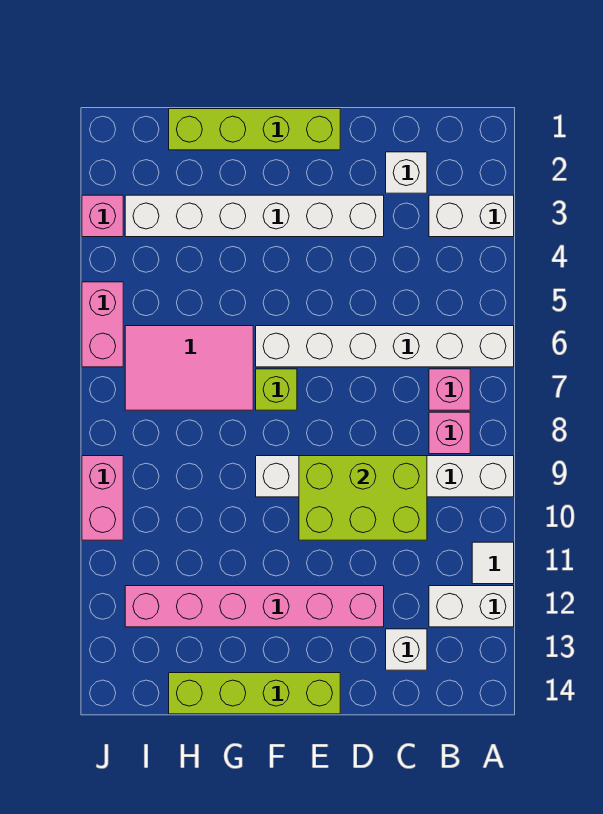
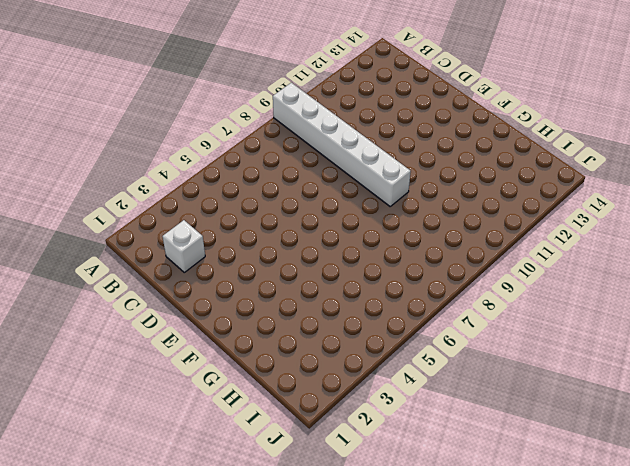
none -> white 1x2 brick [429,195,514,237]
none -> white 1x6 brick [256,326,514,367]
none -> white 1x1 tile [472,542,514,584]

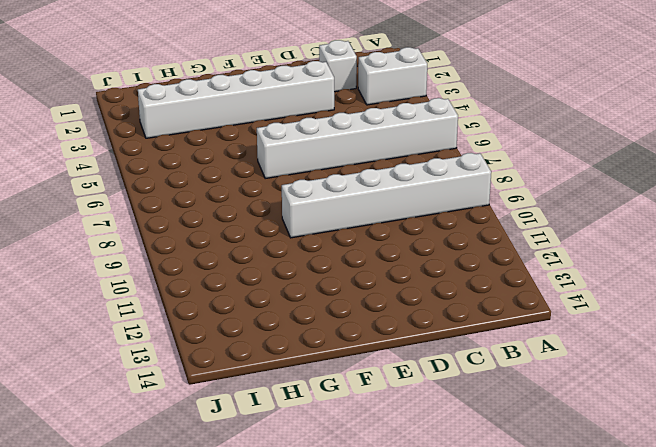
none -> white 1x1 tile [472,542,514,584]
none -> white 1x2 brick [429,586,514,627]
none -> pink 1x1 brick [429,369,470,410]

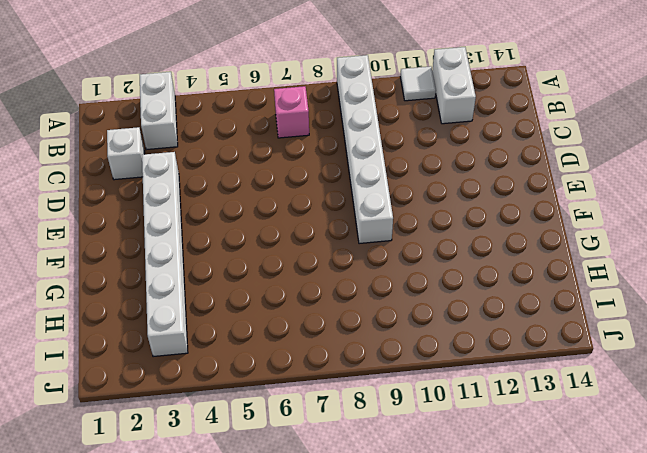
none -> white 1x6 brick [256,326,514,367]
none -> pink 1x1 brick [429,412,470,454]
none -> white 1x1 brick [386,629,427,670]

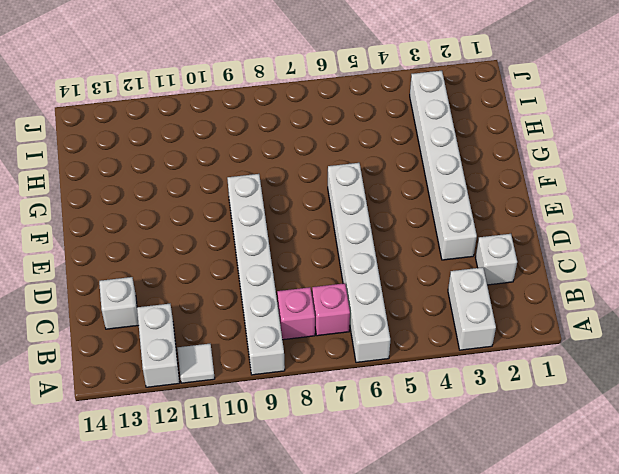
none -> pink 1x6 brick [125,586,384,627]
none -> lime 1x4 brick [169,109,340,150]
none -> lime 1x4 brick [169,673,340,714]

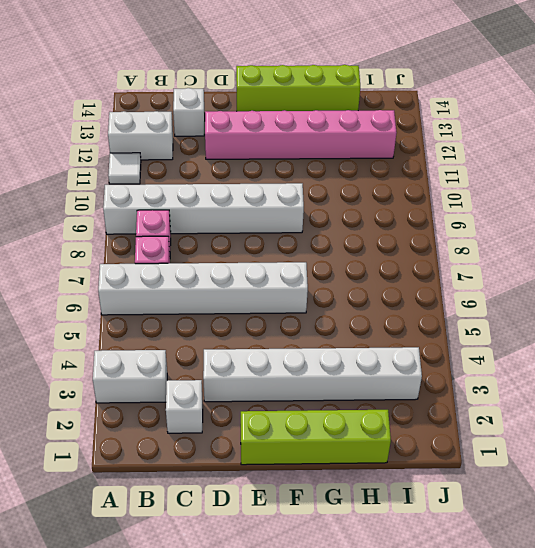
none -> lime 1x1 brick [256,369,297,410]
none -> pink 2x3 tile [125,326,253,410]
none -> pink 1x1 brick [82,195,123,237]

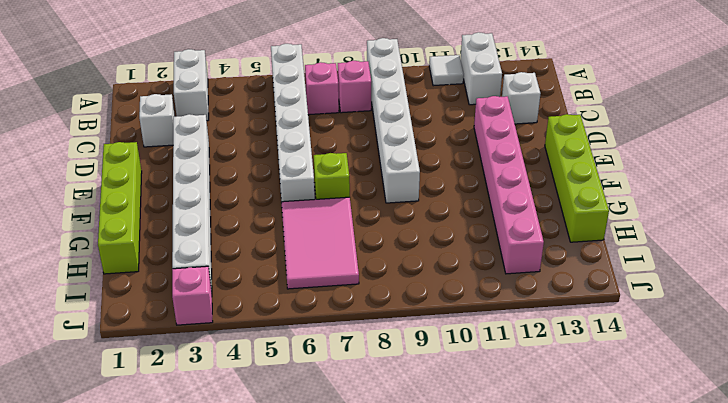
none -> pink 1x2 brick [82,282,123,367]
none -> pink 1x2 brick [82,456,123,540]
none -> lime 2x3 brick [299,456,427,540]

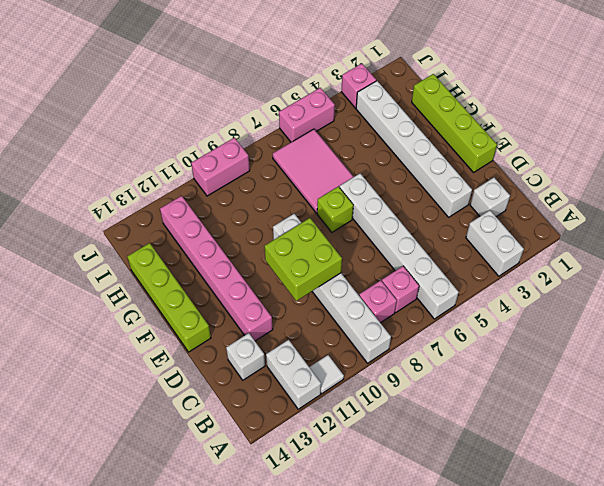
lime 2x2 brick [265,218,342,301] -> lime 2x3 brick [299,456,427,540]

